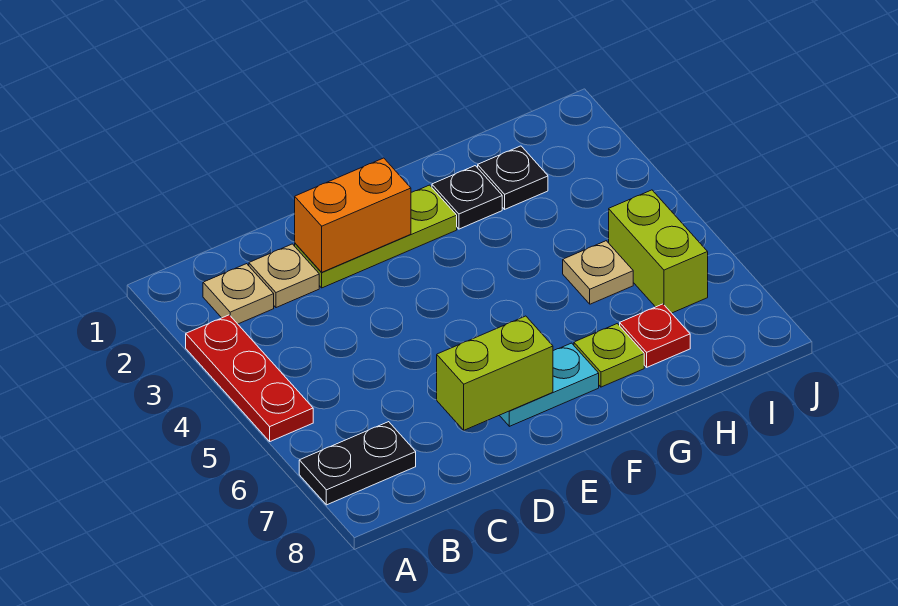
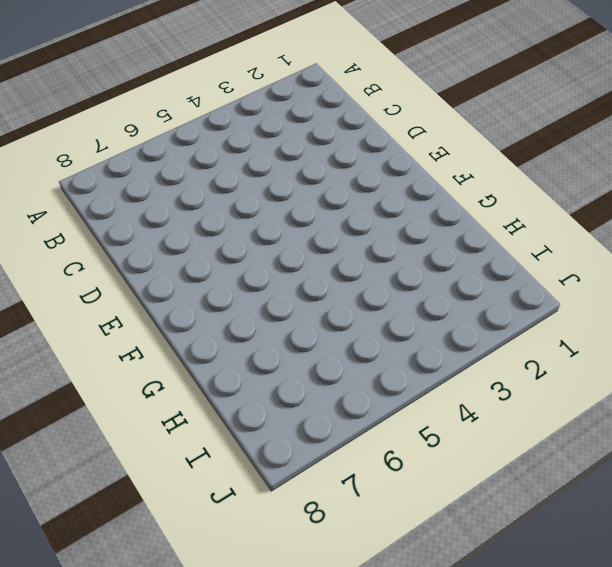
none -> red 1x3 plate [186,315,313,441]
none -> black 1x2 plate [299,422,416,505]
none -> tan 1x1 plate [203,264,274,324]

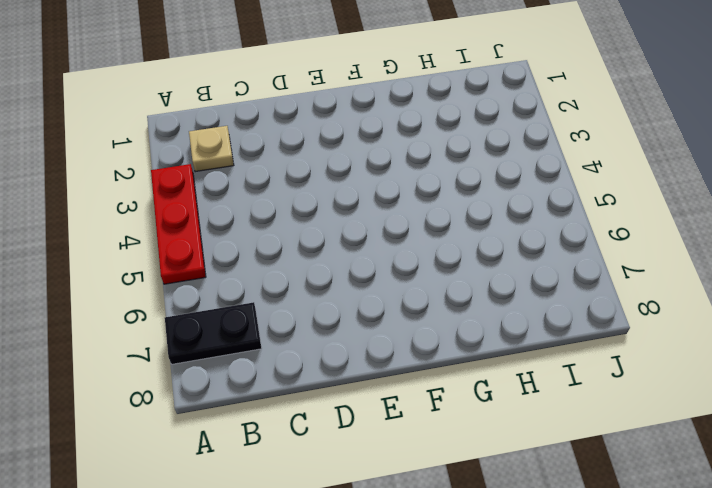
none -> tan 1x1 plate [249,244,319,308]
none -> lime 1x3 plate [295,185,457,288]
none -> cyan 1x2 plate [499,343,599,426]

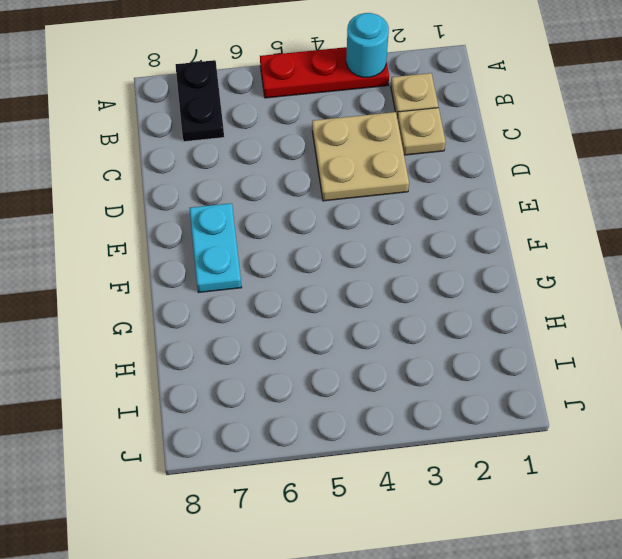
cyan 1x1 round brick [346,13,389,77] -> none
tan 2x2 plate [312,112,409,201] -> none
none -> lime 1x3 plate [295,185,457,288]
none -> black 1x1 plate [432,166,502,229]
none -> lime 1x1 plate [574,324,644,387]

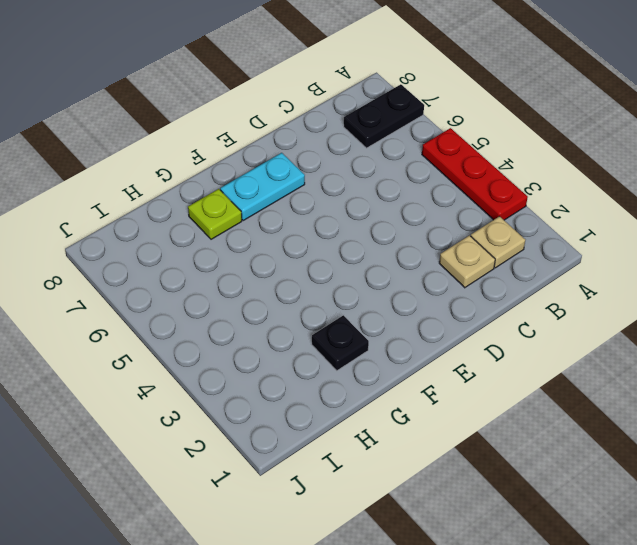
none -> lime 1x3 plate [295,185,457,288]
none -> black 1x1 plate [478,146,548,209]
none -> tan 1x1 plate [563,241,633,304]

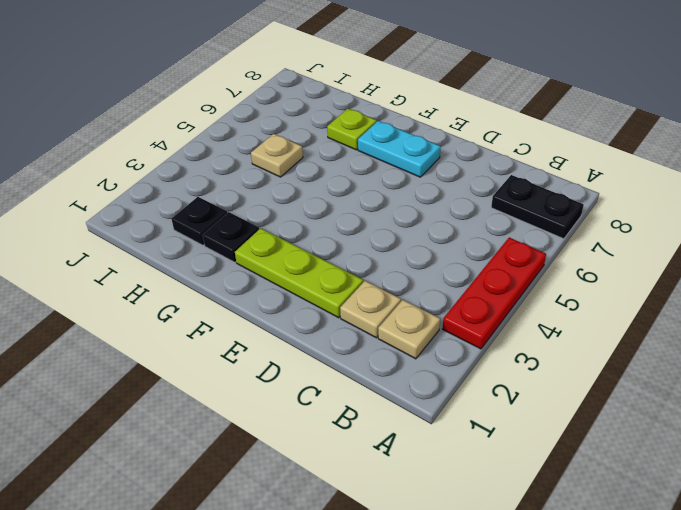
none -> red 1x1 plate [620,304,690,367]
none -> lime 1x2 brick [609,190,708,313]
none -> orange 1x2 brick [295,158,411,272]

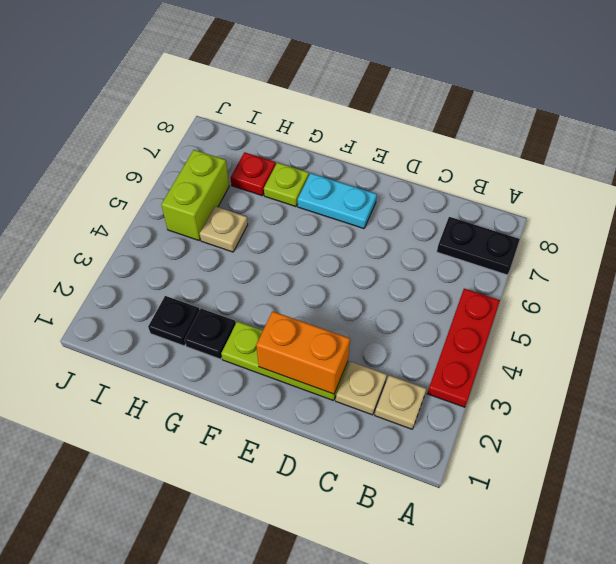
none -> lime 1x2 brick [437,316,553,430]

